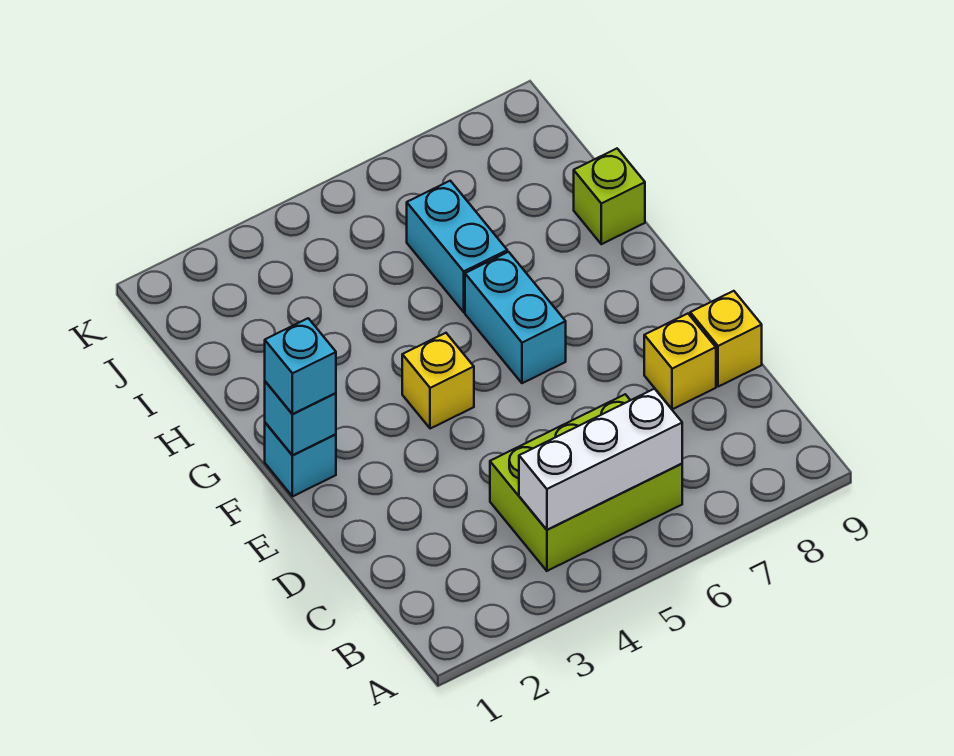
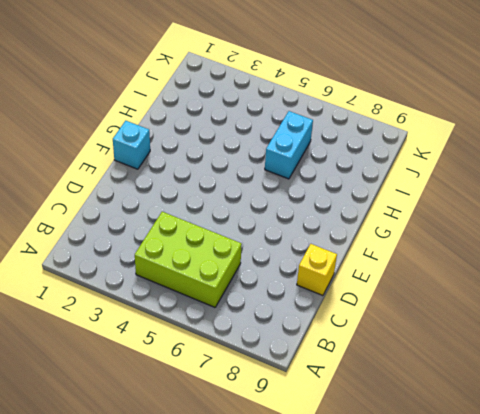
none -> yellow 1x1 brick [644,314,716,409]
none -> yellow 1x1 brick [402,333,474,429]

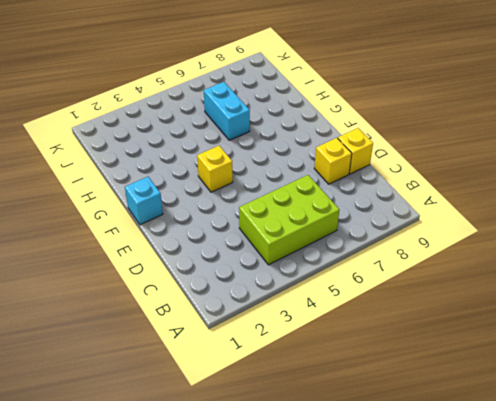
none -> cyan 1x2 brick [465,252,566,383]
none -> lime 1x1 brick [574,149,645,244]

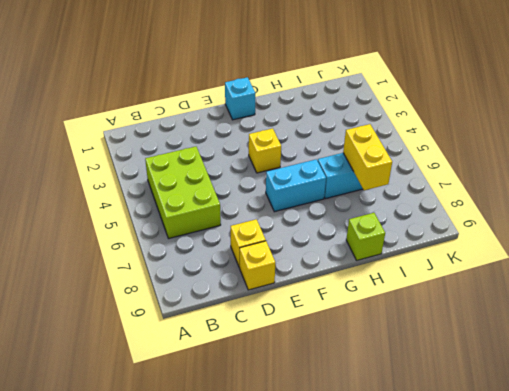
yellow 1x2 brick [343,124,392,190] -> none
none -> white 1x3 brick [519,389,682,530]
none -> cyan 1x1 brick [265,381,336,455]

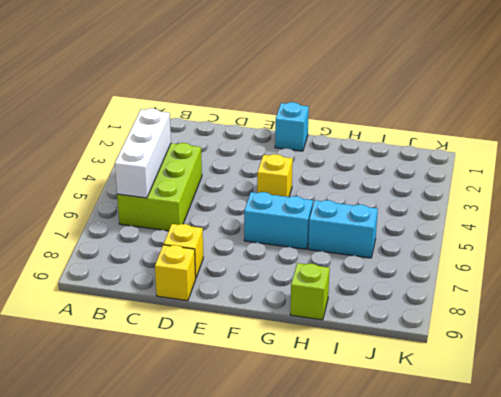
none -> cyan 1x1 brick [265,381,336,455]
none -> cyan 1x1 brick [265,318,336,414]

